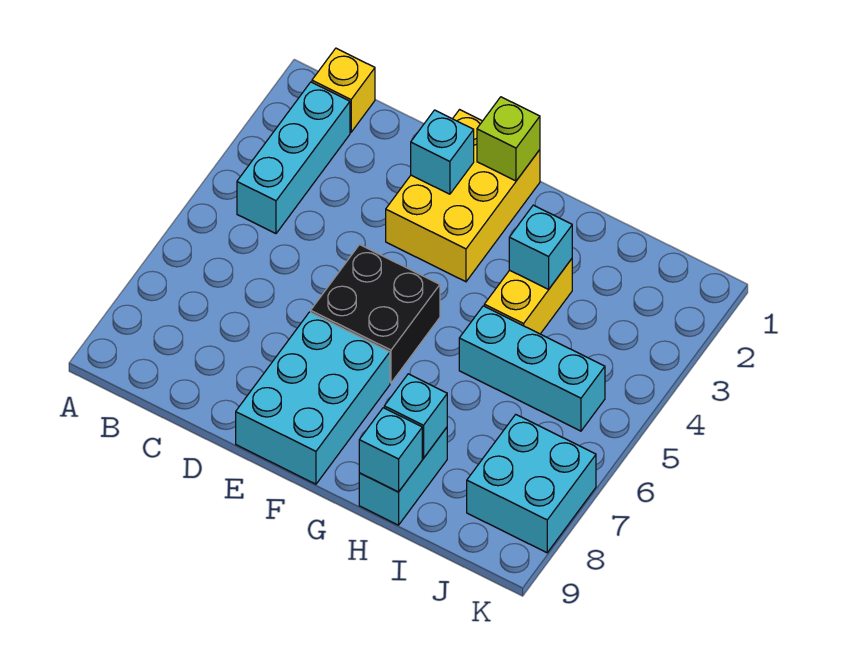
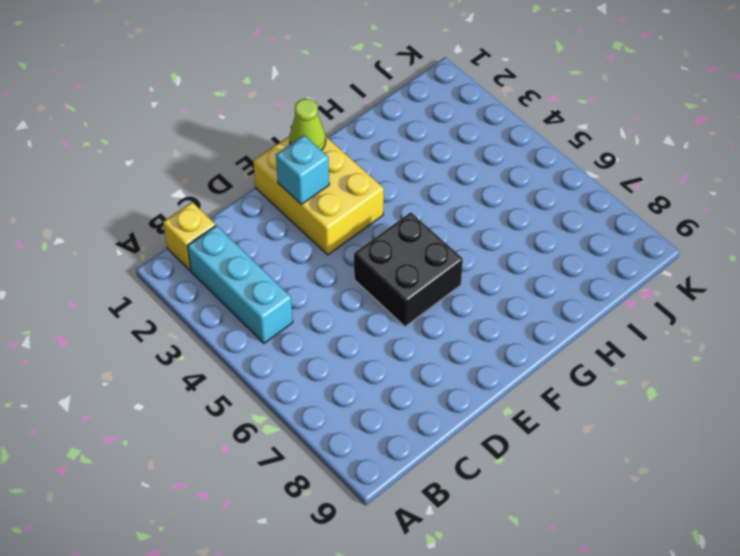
lime 1x1 cone [290,99,326,150] -> lime 1x1 brick [477,97,540,181]
none -> cyan 2x3 brick [236,312,390,484]
none -> yellow 1x2 brick [484,259,572,334]
none -> cyan 1x3 brick [459,306,605,431]

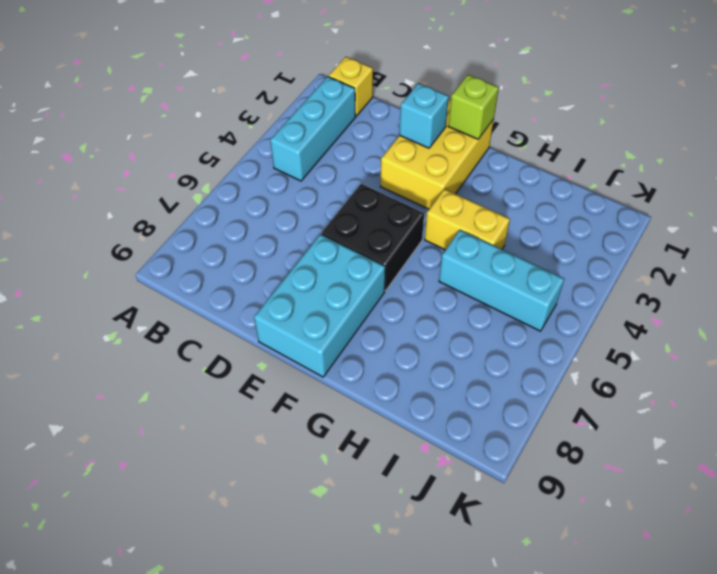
yellow 1x2 brick [425,189,510,250] -> yellow 1x2 brick turned to [484,259,572,334]
none -> cyan 1x2 brick [359,428,447,525]
none -> cyan 2x2 brick [467,415,596,553]
none -> cyan 1x1 brick [509,205,572,289]

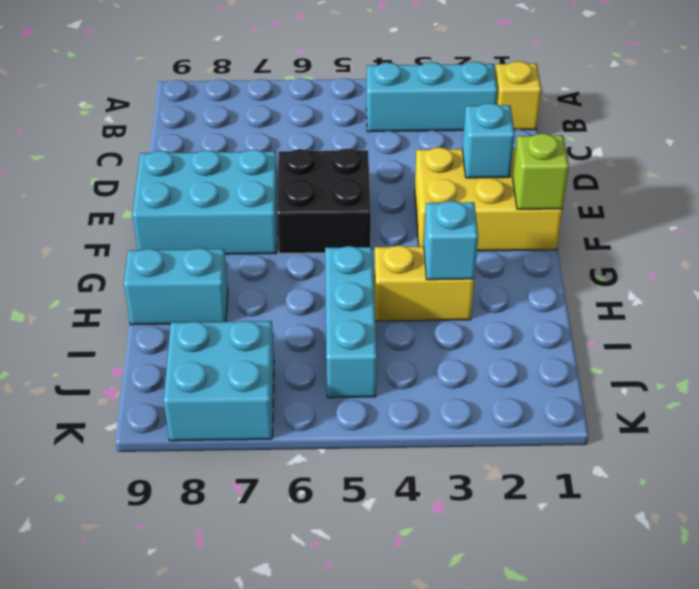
none -> cyan 1x1 brick [384,374,447,458]
none -> cyan 1x1 brick [359,408,422,492]

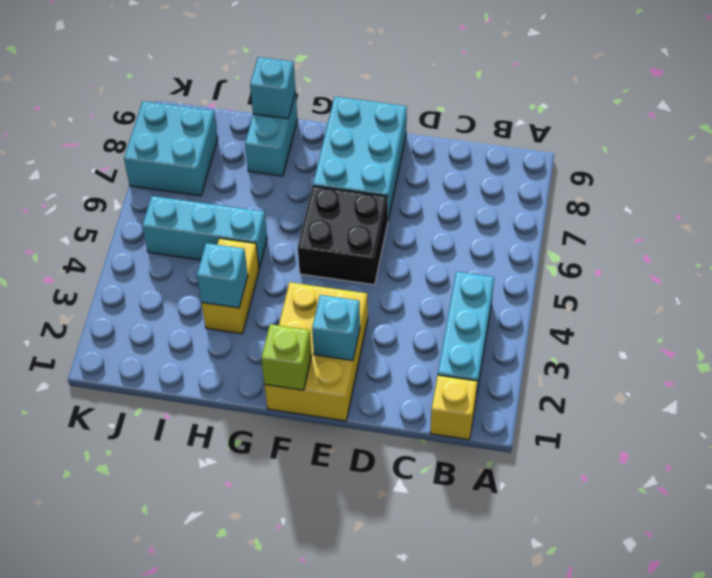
none -> cyan 1x1 brick [384,374,447,458]

